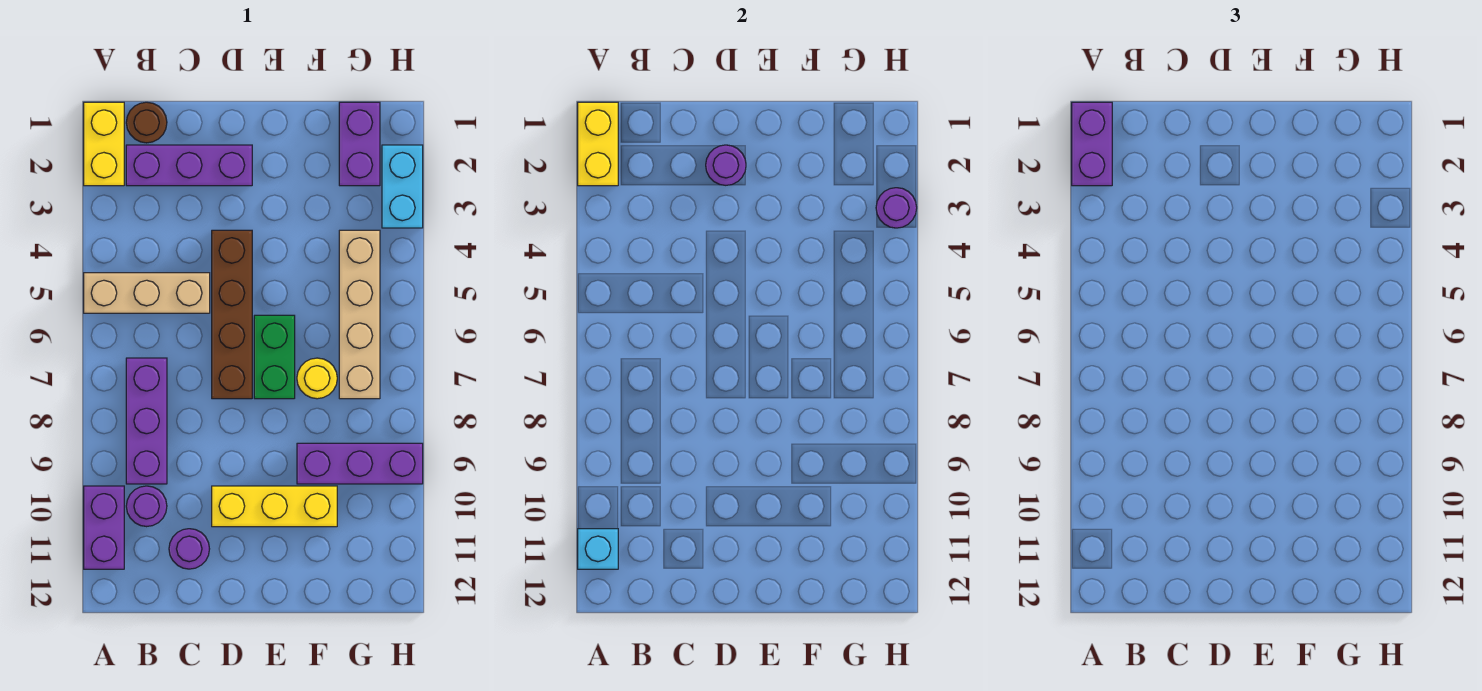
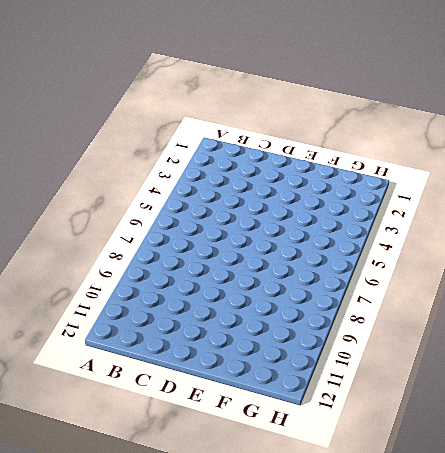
none -> yellow 1x2 brick [84,102,124,186]
none -> tan 1x3 brick [84,273,210,313]
none -> purple 1x2 brick [84,486,124,569]

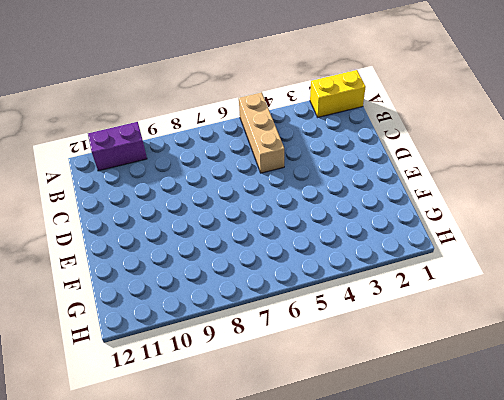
none -> brown 1x1 round brick [126,102,167,143]
none -> purple 1x3 brick [126,145,252,186]
none -> purple 1x3 brick [126,358,167,484]

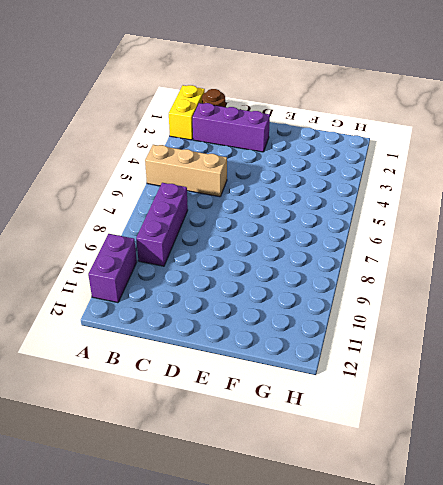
none -> purple 1x1 round brick [126,486,167,527]
none -> purple 1x1 round brick [169,529,209,569]
none -> brown 1x4 brick [212,230,252,399]

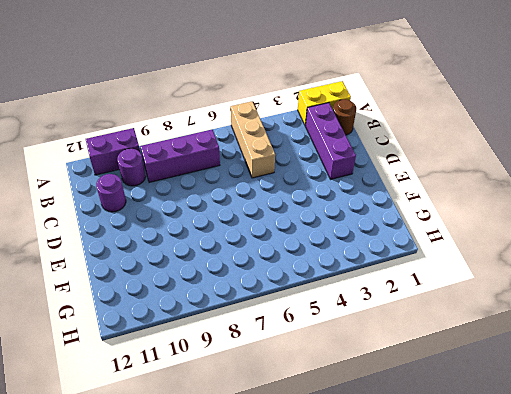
none -> brown 1x4 brick [212,230,252,399]
none -> yellow 1x3 brick [212,486,337,527]
none -> green 1x2 brick [254,315,295,399]

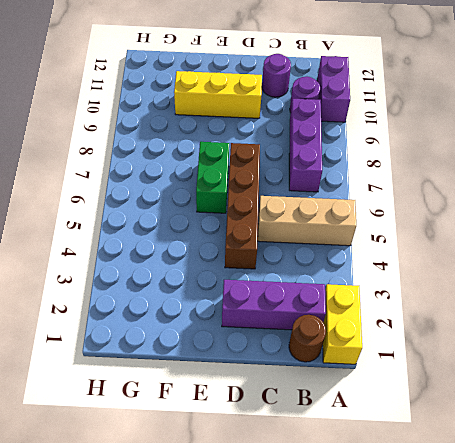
none -> yellow 1x1 round brick [297,358,337,399]
none -> purple 1x3 brick [297,443,423,484]
none -> purple 1x2 brick [339,102,380,186]

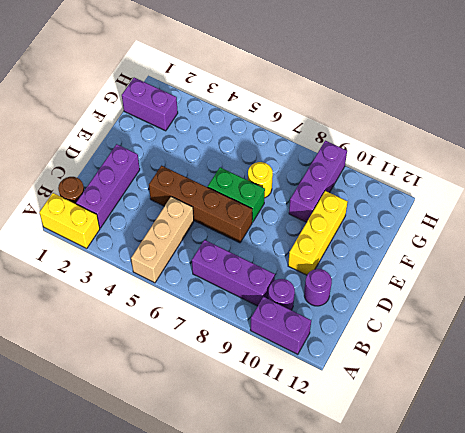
none -> tan 1x4 brick [339,230,380,399]
none -> cyan 1x2 brick [382,145,423,228]
none -> yellow 1x2 brick [578,102,618,186]

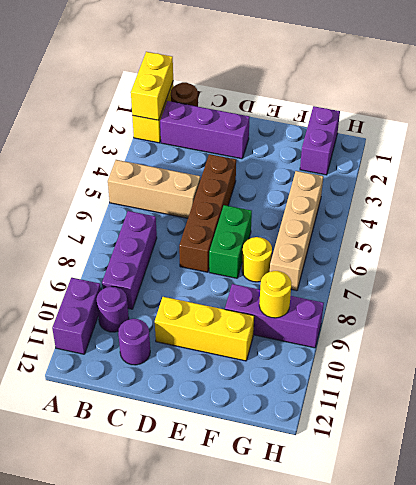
yellow 1x1 round brick [259,271,292,318] -> none
none -> cyan 1x2 brick [382,145,423,228]
none -> cyan 1x1 brick [578,529,618,569]
none -> purple 1x1 round brick [706,145,746,185]

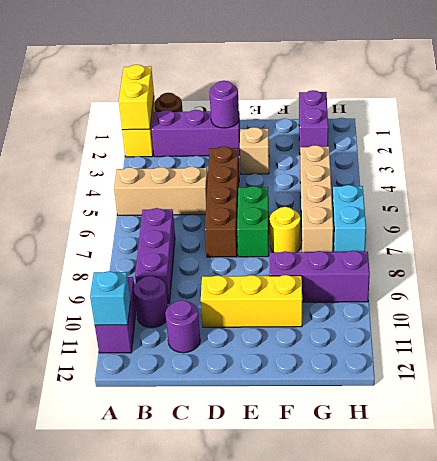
tan 1x1 brick [240,127,269,174] -> none
cyan 1x2 brick [332,185,366,252] -> cyan 1x2 brick moved to [382,145,423,228]
none -> purple 1x1 round brick [876,188,917,228]
none -> purple 1x2 brick [1072,102,1112,186]

